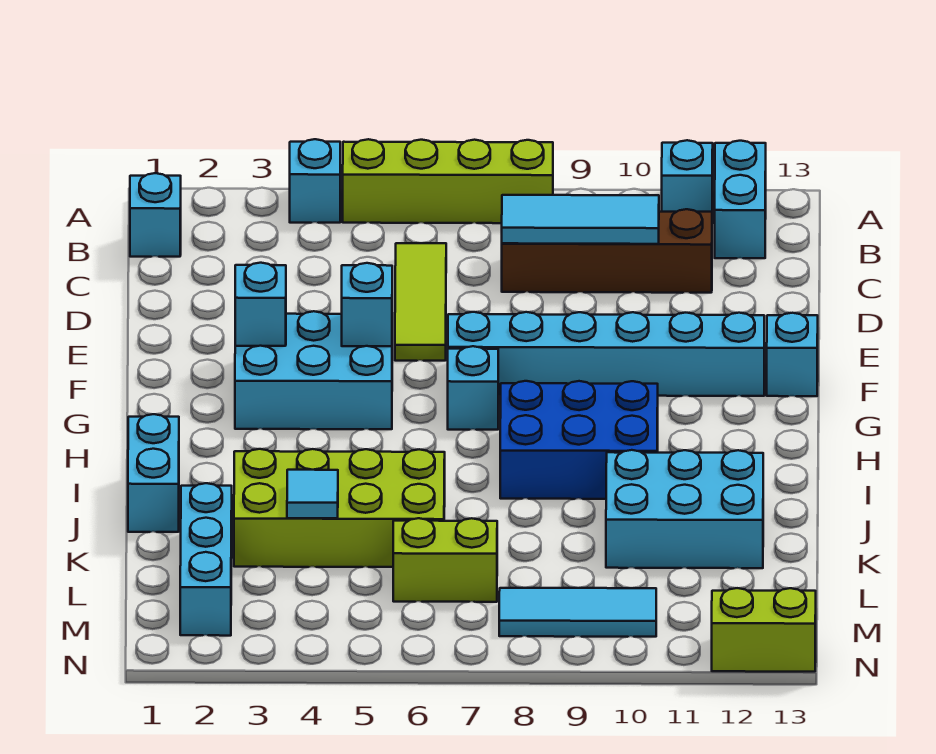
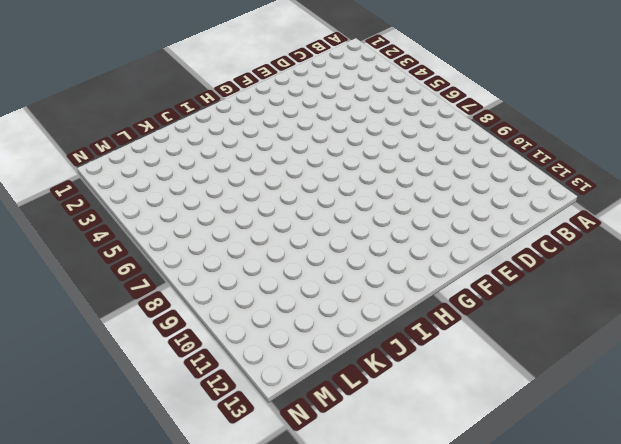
none -> cyan 1x1 brick [290,139,340,223]
none -> lime 1x4 brick [343,139,553,223]
none -> cyan 1x1 brick [662,140,713,212]

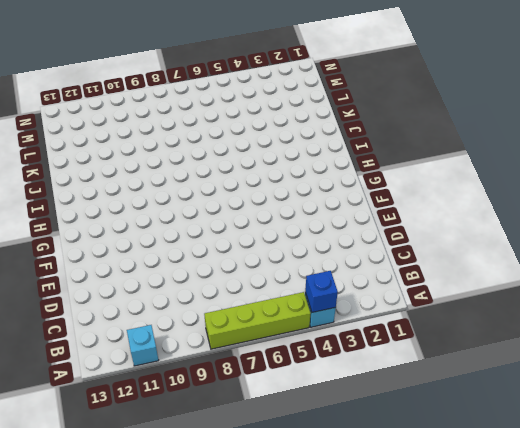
blue 1x1 brick [305,271,338,312] -> none
none -> cyan 1x2 brick [715,141,766,258]
none -> cyan 1x1 brick [130,173,181,257]
none -> lime 1x3 tile [395,243,446,361]

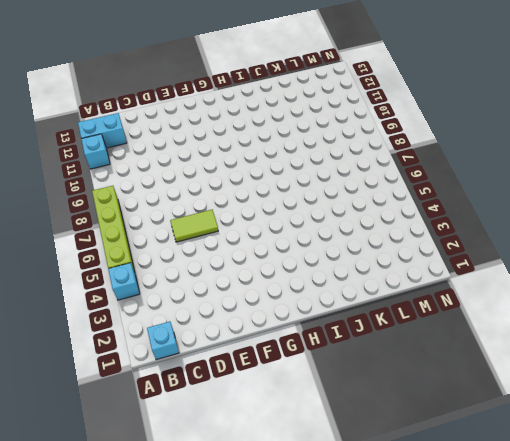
lime 1x2 tile [170,210,218,242] -> lime 1x3 tile [395,243,446,361]
none -> brown 1x4 brick [502,209,712,293]
none -> cyan 2x3 brick [235,311,392,429]
none -> cyan 1x6 brick [448,312,764,396]

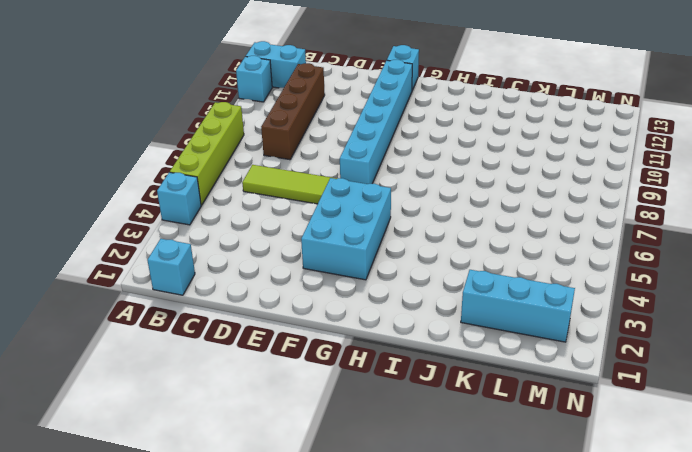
none -> cyan 1x1 brick [448,346,498,430]
none -> blue 2x3 brick [500,381,658,499]
none -> cyan 1x2 brick [128,414,179,532]

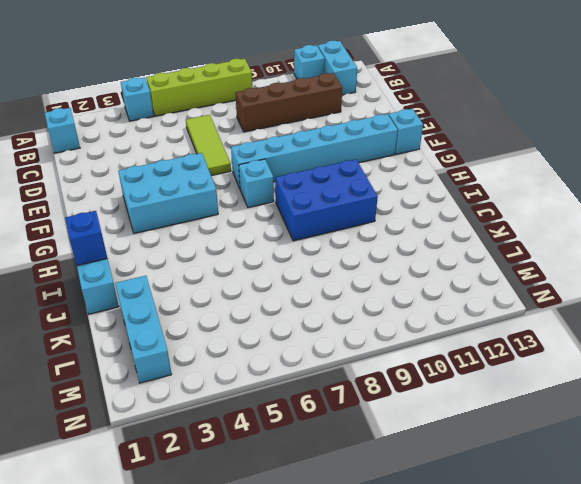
blue 1x1 brick [65,211,107,265] -> none
none -> lime 2x4 brick [234,449,445,567]
none -> cyan 2x3 brick [606,450,763,568]
none -> lime 1x2 brick [393,518,497,602]

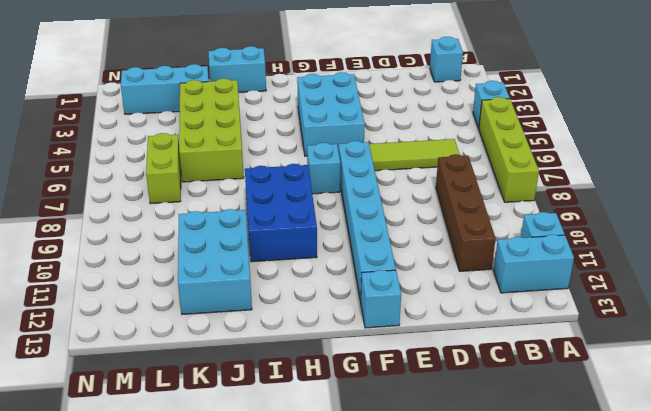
none -> cyan 1x3 tile [499,588,656,637]
none -> lime 1x2 brick [712,588,816,672]
none -> cyan 1x3 tile [502,195,659,244]

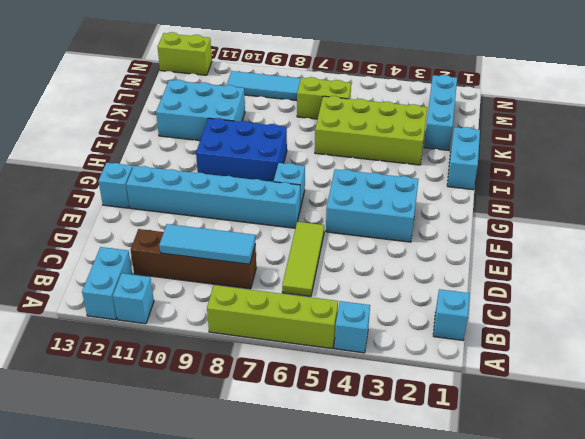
none -> cyan 1x1 brick [235,263,286,346]
none -> cyan 1x1 brick [342,263,392,346]
none -> cyan 1x1 tile [287,470,338,518]

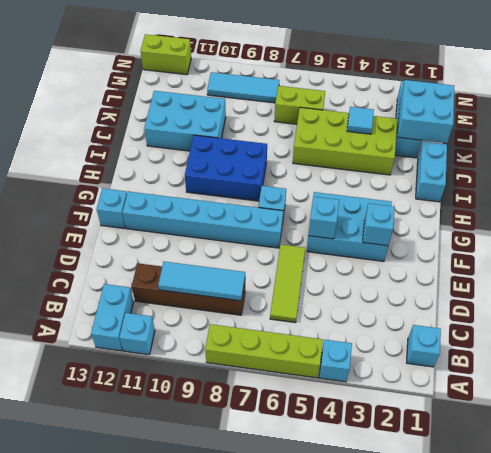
cyan 2x2 brick [398,80,454,143] -> none

